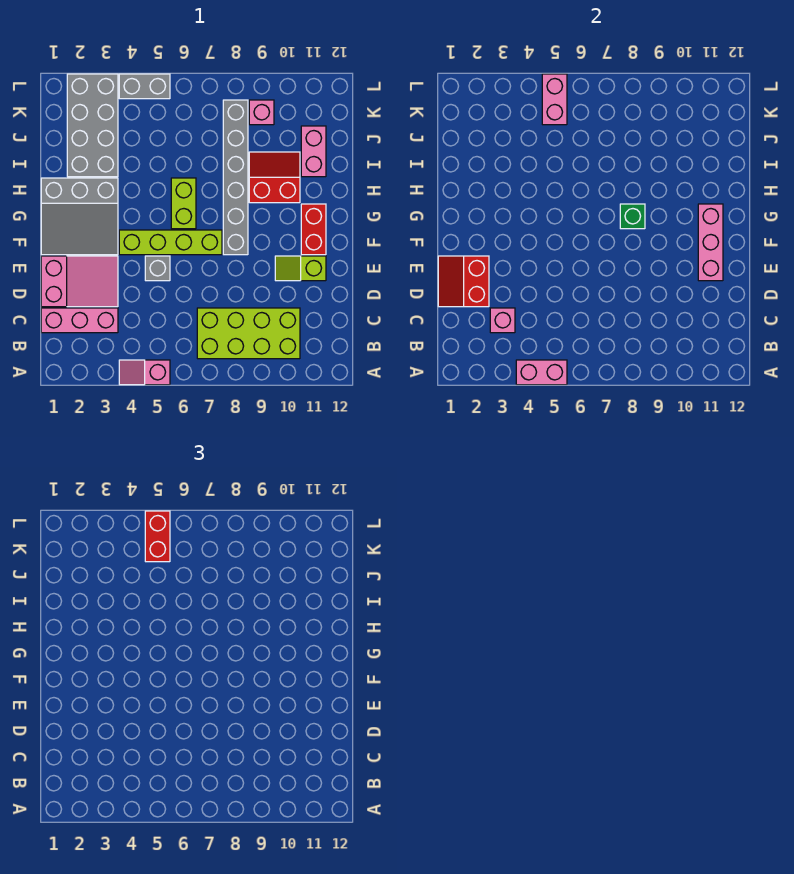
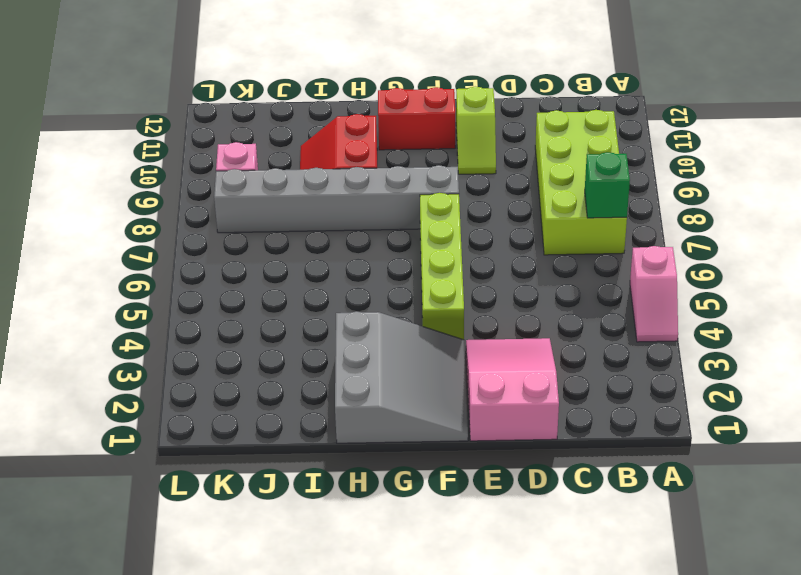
green 1x1 brick [585,152,630,218] -> green 1x1 brick moved to [620,204,645,229]
none -> pink 1x3 brick [41,308,118,333]
none -> grey 1x1 brick [145,256,170,281]
none -> lime 1x2 brick [171,178,196,229]

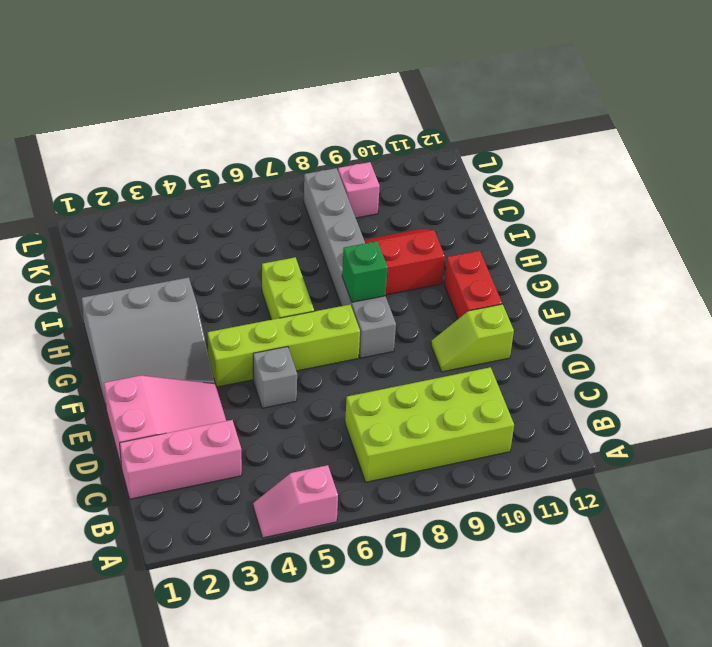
none -> grey 2x4 brick [67,74,118,177]
none -> pink 1x2 brick [301,126,326,177]
none -> grey 1x2 brick [119,74,170,99]

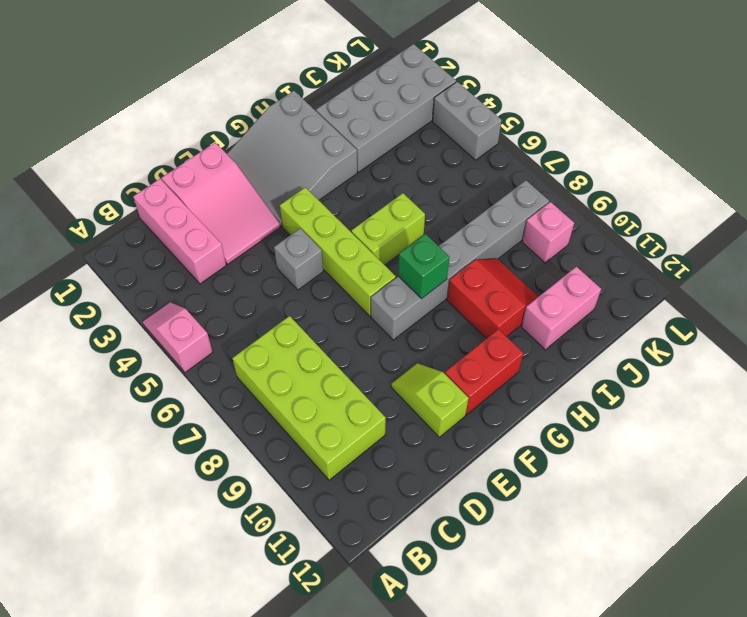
none -> pink 1x2 brick [516,360,567,385]
none -> pink 1x1 brick [490,308,515,333]
none -> red 2x2 slope [438,256,489,307]

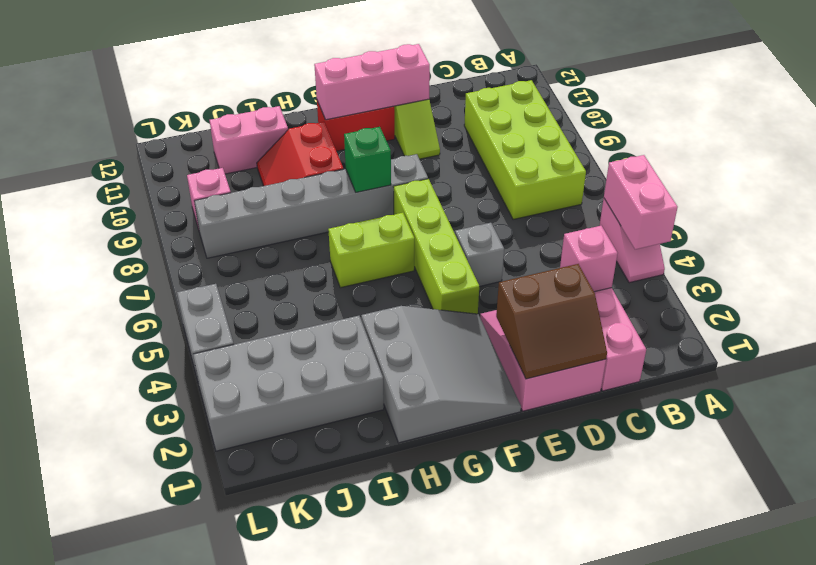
brown 2x2 slope [496,264,607,379] -> red 2x2 slope [438,256,489,307]
none -> pink 1x2 brick [542,74,567,125]
none -> red 1x2 brick [145,511,170,562]

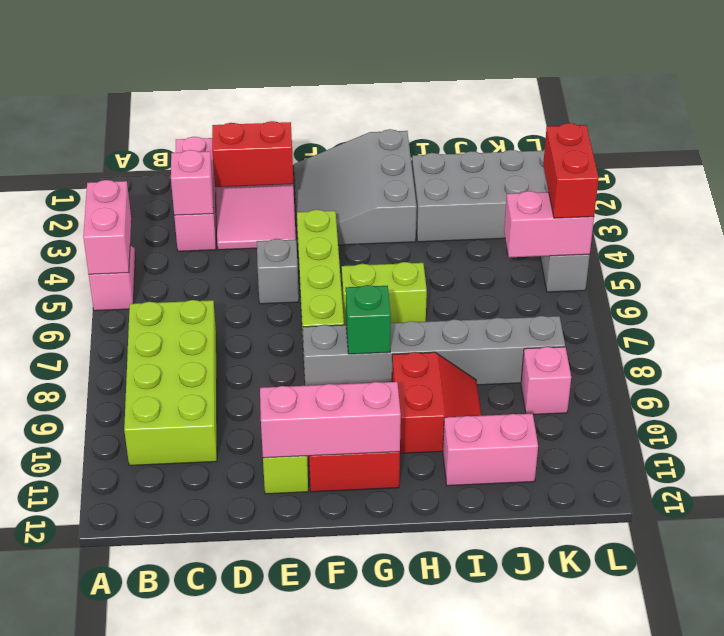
red 1x2 brick [543,123,599,218] -> red 1x2 brick turned to [145,511,170,562]

